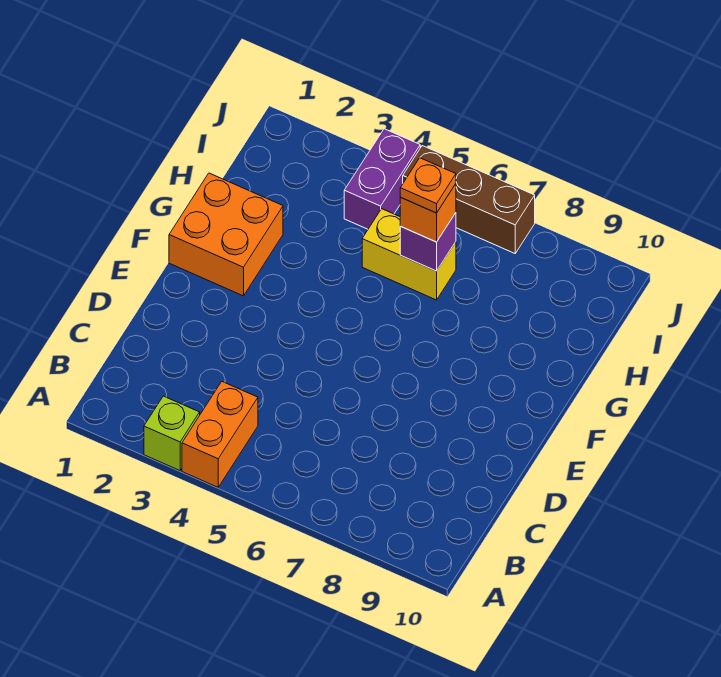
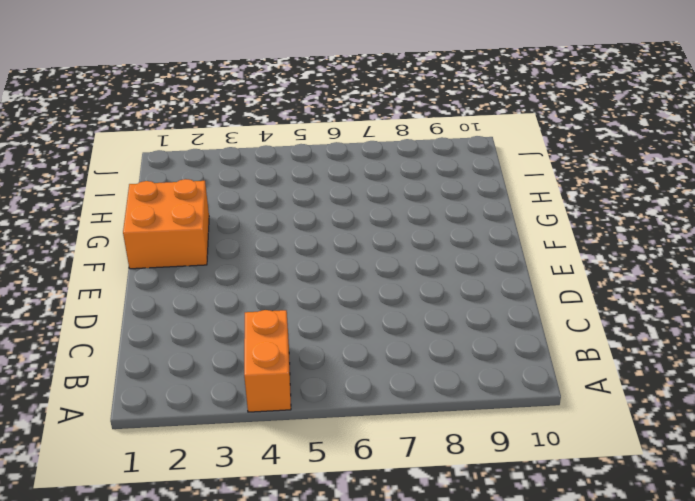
none -> lime 1x1 brick [144,396,200,471]
none -> yellow 1x2 brick [362,209,456,300]

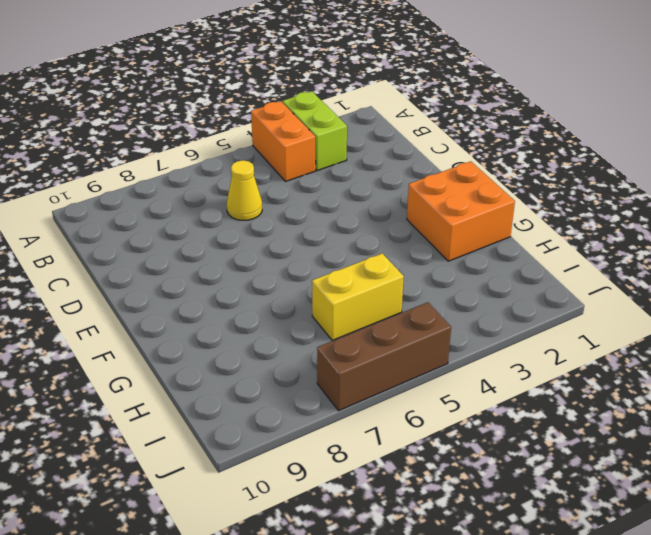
lime 1x2 brick [283,92,347,171] -> lime 1x1 brick [144,396,200,471]
yellow 1x1 cone [227,160,262,220] -> none
none -> purple 1x2 brick [344,129,420,229]
none -> purple 1x1 brick [400,213,456,271]

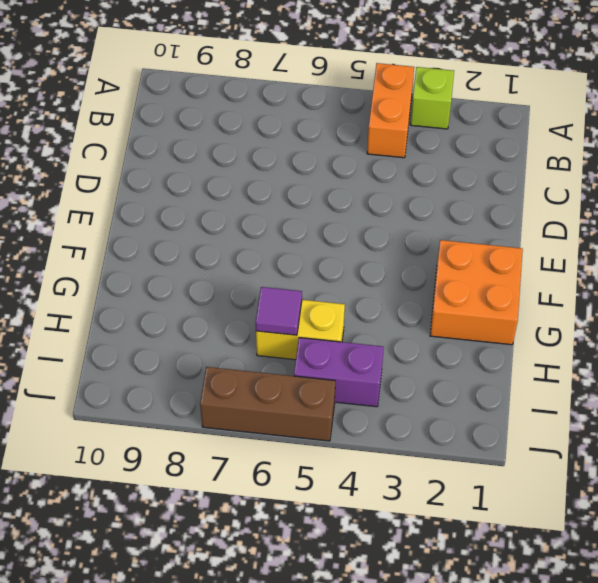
purple 1x1 tile [256,287,302,335] -> purple 1x1 brick [400,213,456,271]
purple 1x2 brick [294,338,384,407] -> purple 1x2 brick turned to [344,129,420,229]
none -> orange 1x1 brick [400,184,456,242]
none -> orange 1x1 plate [400,158,456,213]

